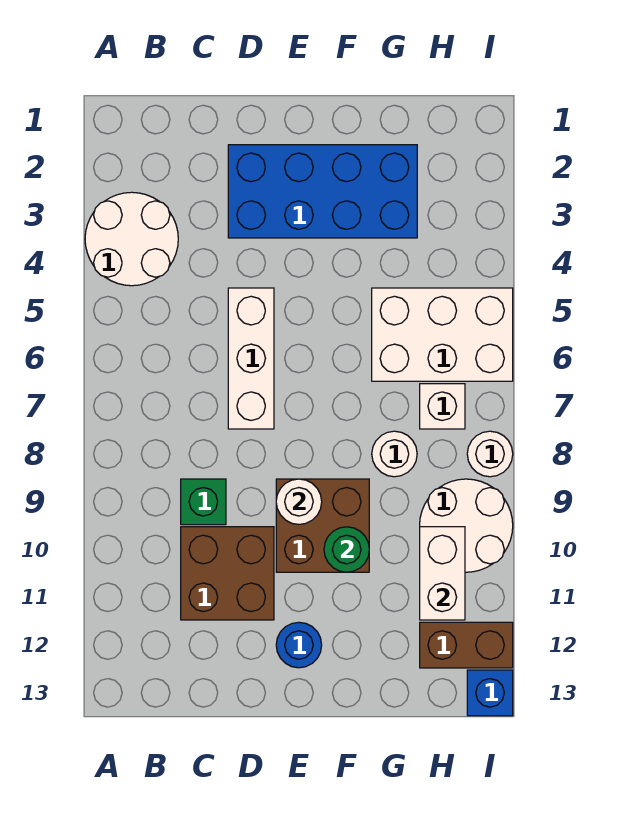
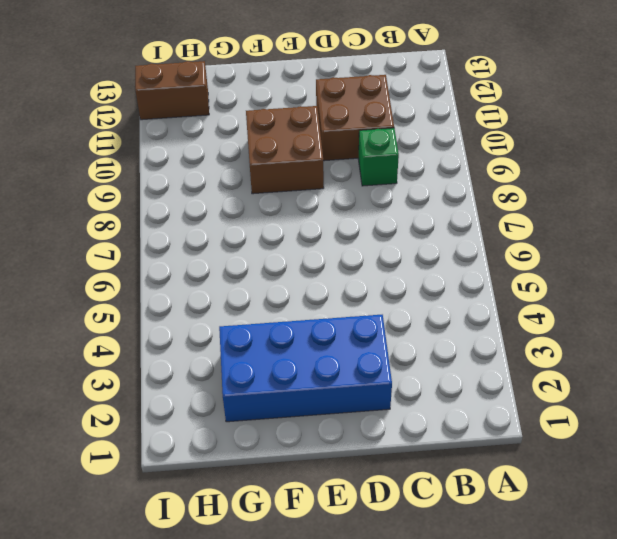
none -> white 2x2 round brick [85,192,178,286]
none -> white 1x3 brick [228,288,274,429]
none -> blue 1x1 round brick [276,622,322,668]

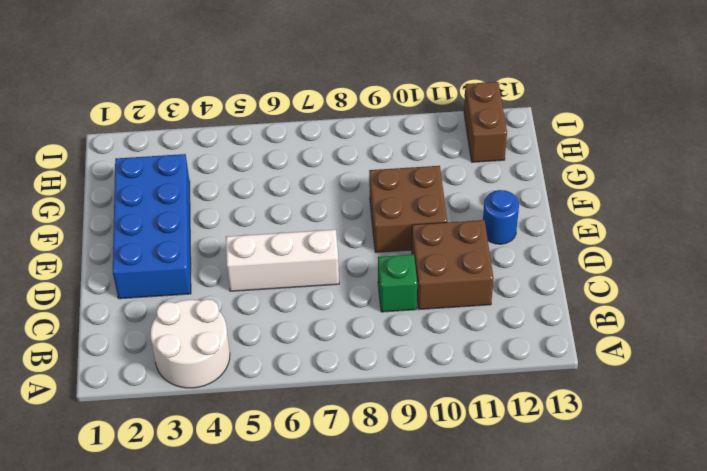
none -> white 2x3 brick [372,288,513,381]
none -> white 1x1 round brick [372,431,417,477]
none -> white 1x1 brick [420,384,465,429]

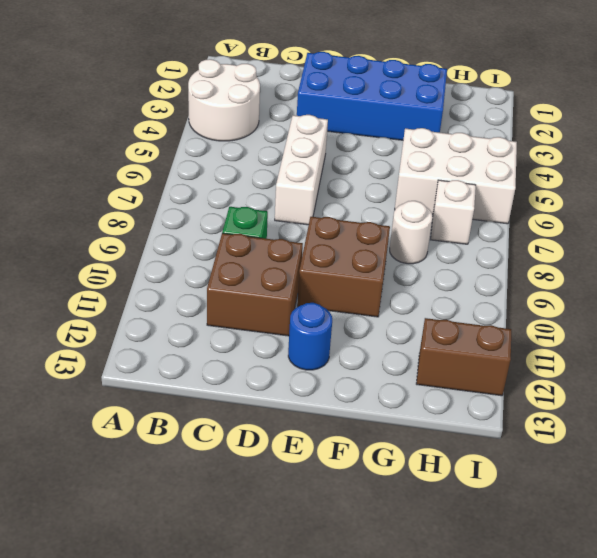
none -> white 2x2 round brick [420,479,513,572]
none -> white 1x1 round brick [467,431,513,477]
none -> blue 1x1 brick [467,670,513,716]

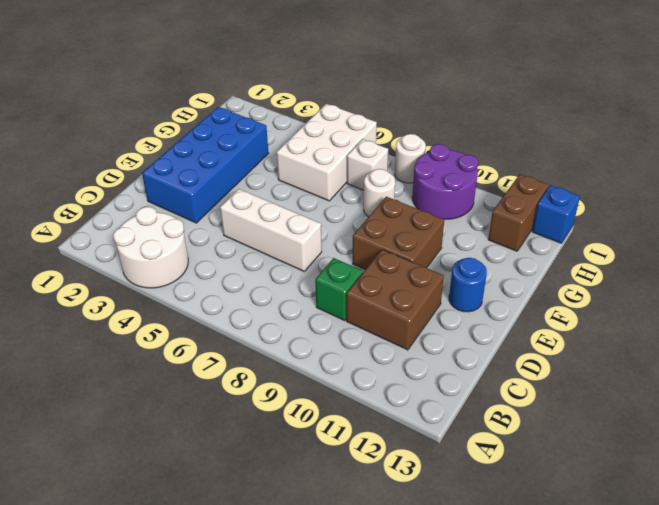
purple 2x2 round brick [412,144,478,219] -> white 2x2 round brick [420,479,513,572]
none -> white 1x1 round brick [276,479,322,524]
none -> green 1x1 round brick [324,527,369,572]
none -> white 1x2 brick [420,527,465,620]

